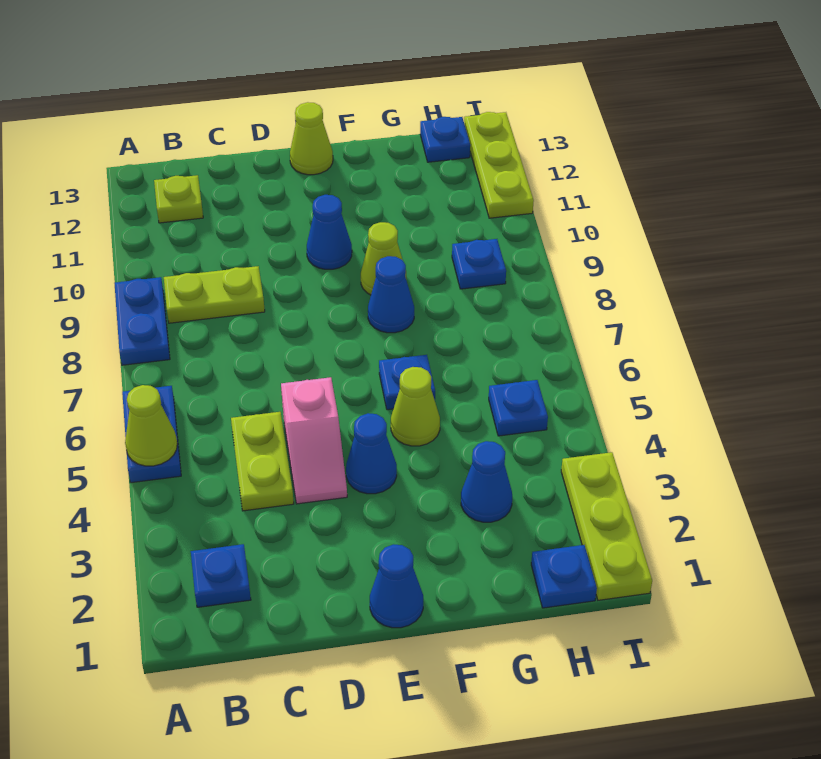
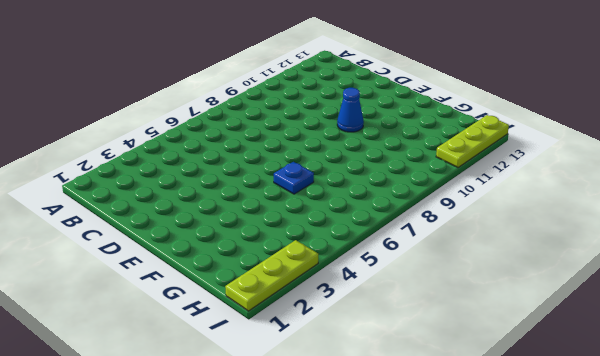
none -> blue 1x2 plate [122,386,181,483]
none -> blue 1x2 plate [114,277,170,365]
none -> blue 1x1 plate [191,544,251,607]

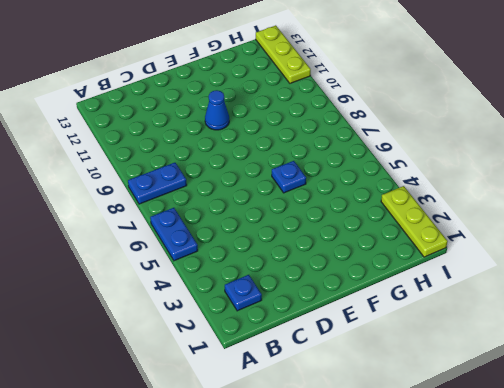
blue 1x2 plate [128,163,187,204] -> blue 1x2 plate turned to [114,277,170,365]
none -> lime 1x2 plate [164,266,265,323]
none -> lime 1x1 plate [154,175,203,223]
none -> lime 1x2 plate [231,412,294,511]

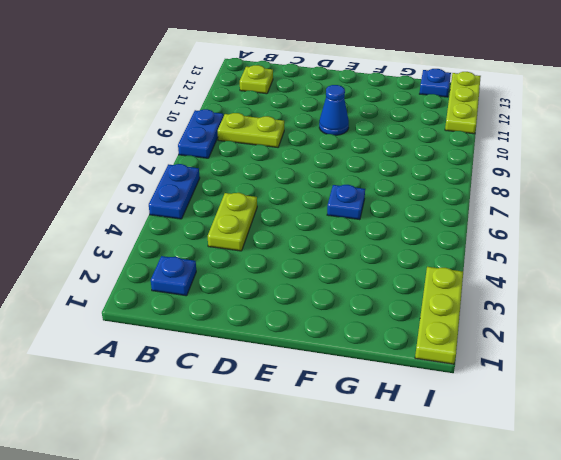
none -> pink 1x2 slope [281,377,347,504]
none -> blue 1x1 cone [370,544,423,628]
none -> blue 1x1 cone [346,413,397,494]

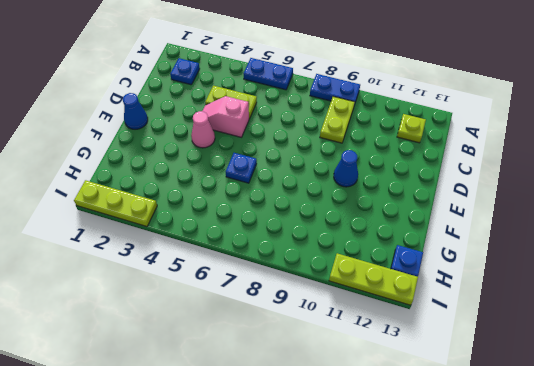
pink 1x1 cone [191,111,215,148] -> blue 1x1 cone [346,413,397,494]
none -> lime 1x1 cone [290,102,333,175]
none -> lime 1x1 cone [391,367,440,446]
none -> blue 1x1 cone [368,256,414,333]

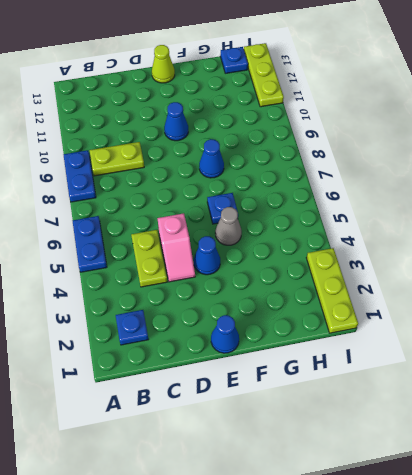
grey 1x1 cone [215,207,242,245] -> lime 1x1 cone [391,367,440,446]
none -> lime 1x1 plate [154,175,203,223]
none -> lime 1x1 cone [361,222,406,295]
none -> blue 1x1 cone [461,441,512,522]

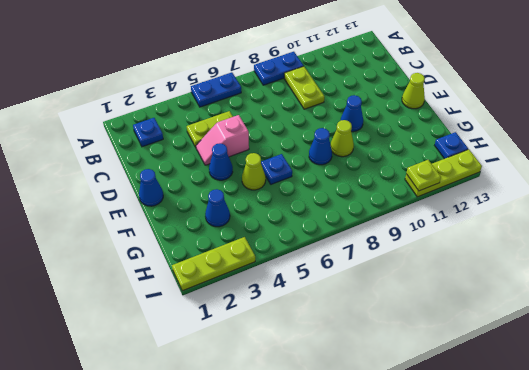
lime 1x1 plate [406,160,441,191] -> lime 1x1 plate moved to [154,175,203,223]
none -> blue 1x1 plate [531,545,597,608]
none -> blue 1x1 plate [489,380,548,436]
none -> blue 1x1 plate [452,239,506,289]

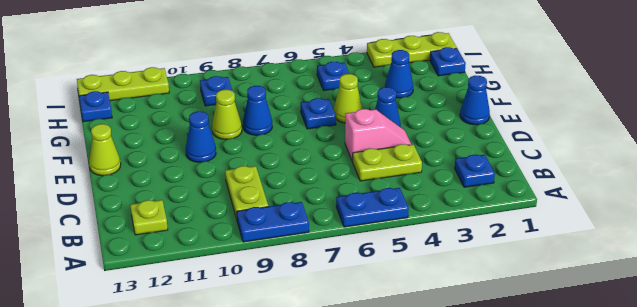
none -> lime 1x1 cone [125,385,177,466]

